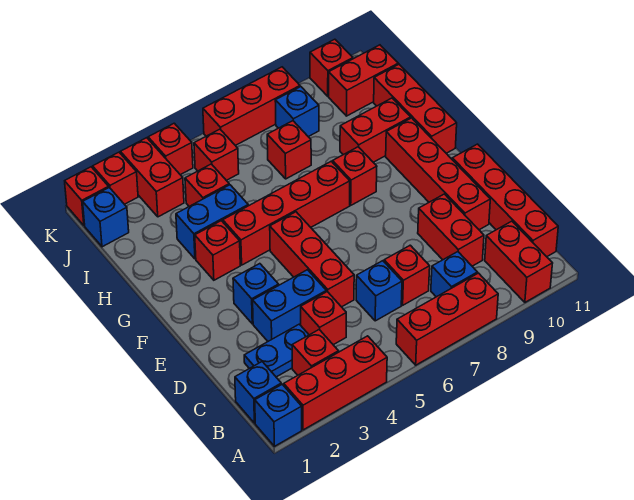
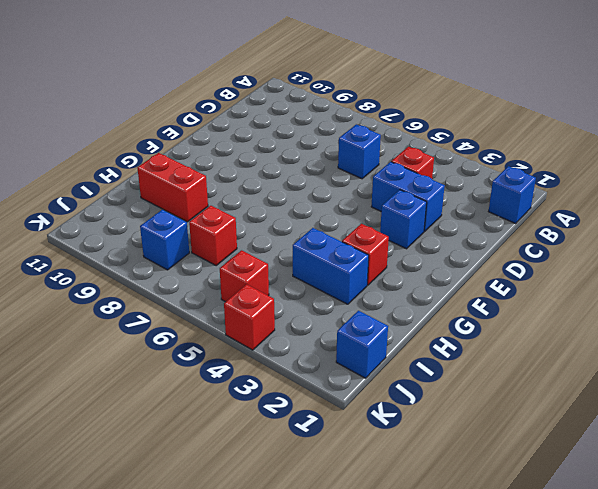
none -> blue 1x1 brick [255,384,302,446]
none -> red 1x3 brick [284,336,387,430]
none -> red 1x3 brick [396,273,498,365]
none -> red 1x2 brick [485,221,553,302]

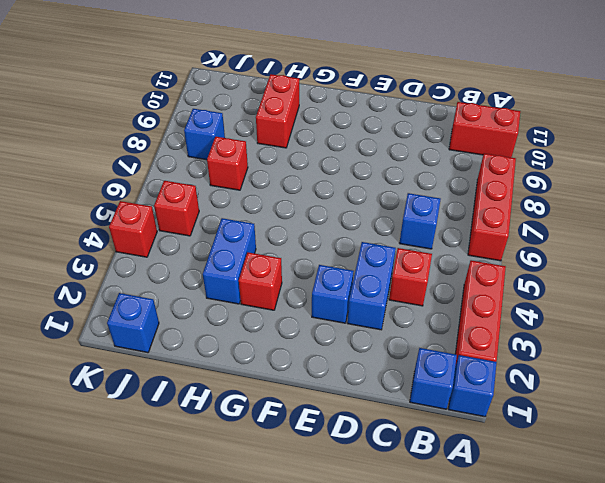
none -> red 1x1 brick [292,330,339,375]
none -> blue 1x1 brick [431,252,477,297]
none -> red 1x4 brick [452,144,558,257]
none -> blue 1x2 plate [244,324,309,377]

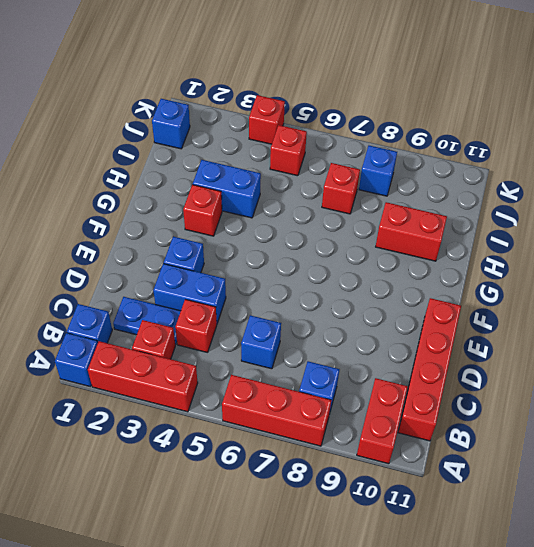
none -> red 1x1 brick [384,245,430,305]
none -> red 1x2 brick [418,194,484,266]
none -> red 1x3 brick [270,212,354,307]
none -> red 1x4 brick [386,118,490,230]

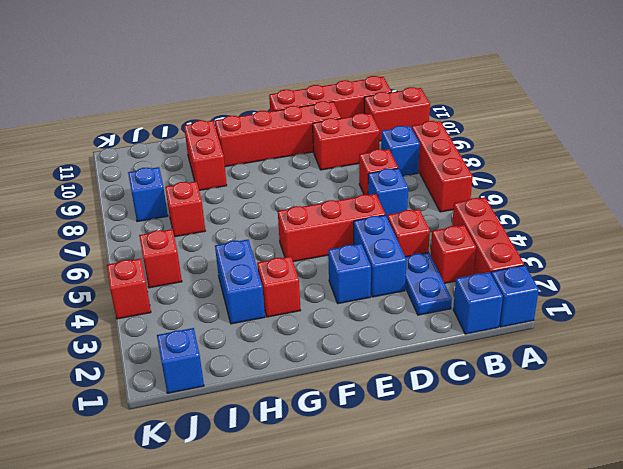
none -> red 1x4 brick [223,161,350,265]
none -> red 1x1 brick [333,147,377,205]
none -> red 1x3 brick [374,64,457,153]
none -> red 1x1 brick [185,164,229,206]

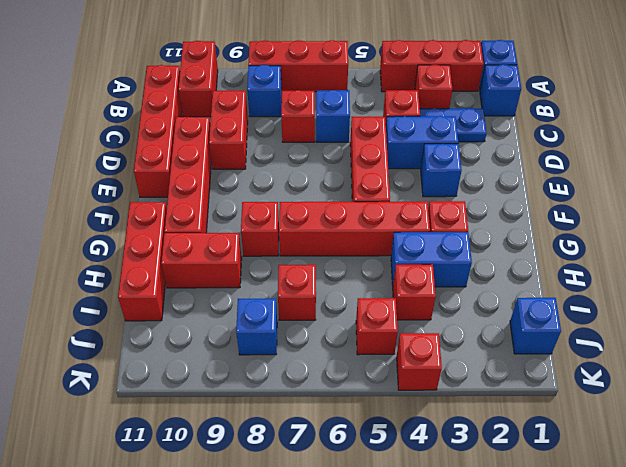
none -> red 1x2 brick [121,138,184,217]
none -> red 1x2 brick [329,45,398,116]
none -> red 1x1 brick [65,167,109,226]
none -> red 1x1 brick [93,152,138,204]

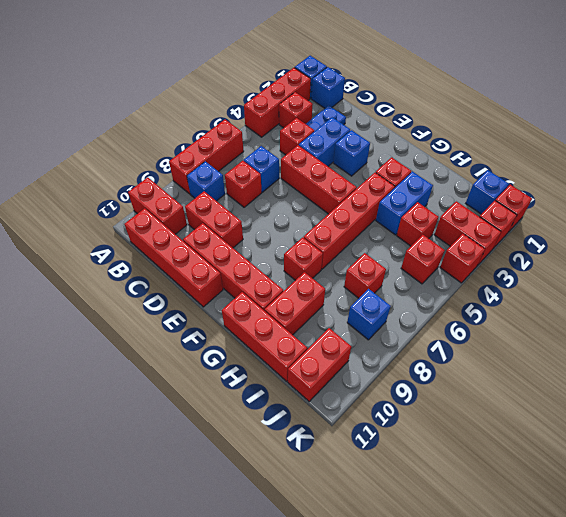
none -> red 1x3 brick [203,67,300,146]
none -> red 1x1 brick [310,39,353,96]

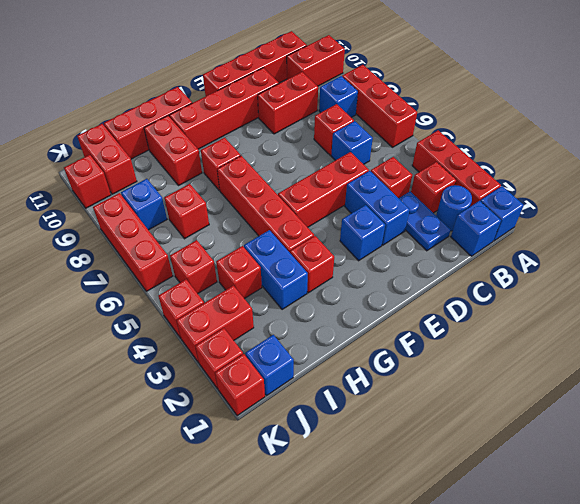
blue 1x1 round brick [436,185,472,231] -> none

